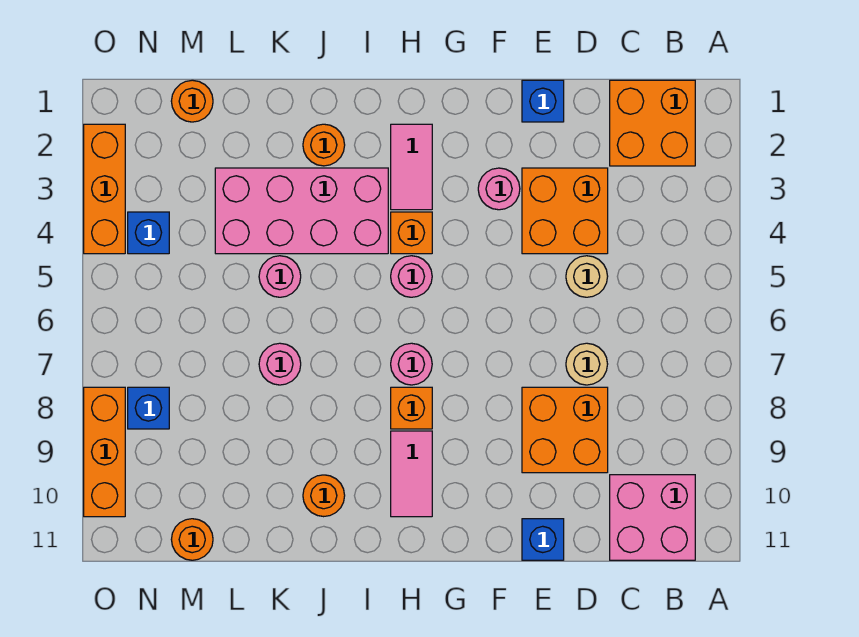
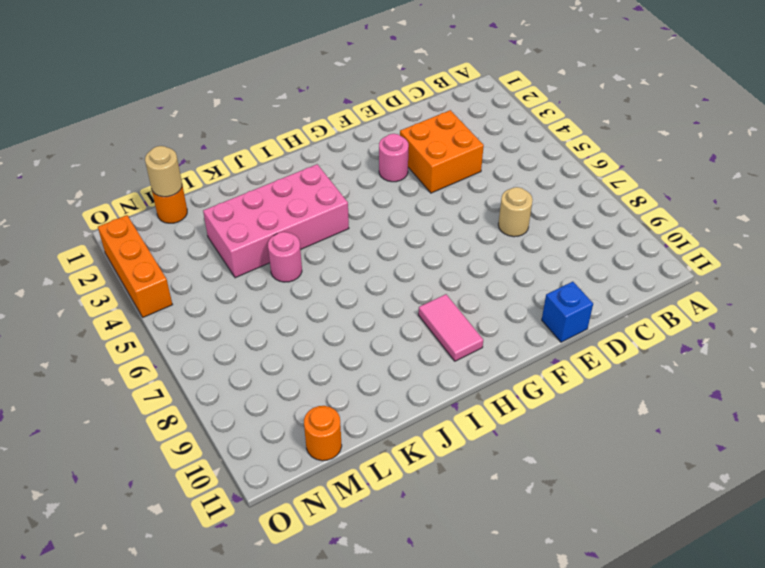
tan 1x1 round brick [145,146,182,197] -> tan 1x1 round brick moved to [566,256,608,297]
none -> orange 2x2 brick [610,80,695,166]
none -> pink 2x2 brick [610,475,695,560]
none -> orange 2x2 brick [522,387,608,473]

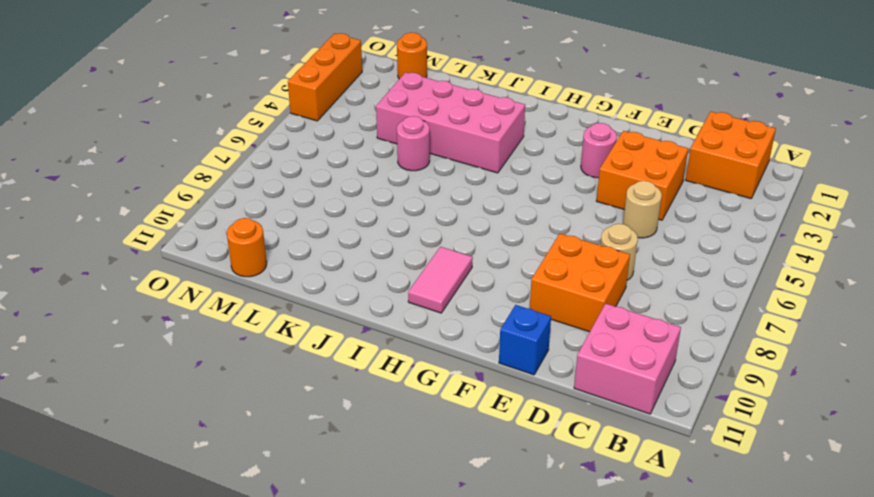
none -> blue 1x1 brick [522,80,564,122]
none -> pink 1x2 tile [391,124,432,210]
none -> orange 1x1 brick [391,212,432,254]

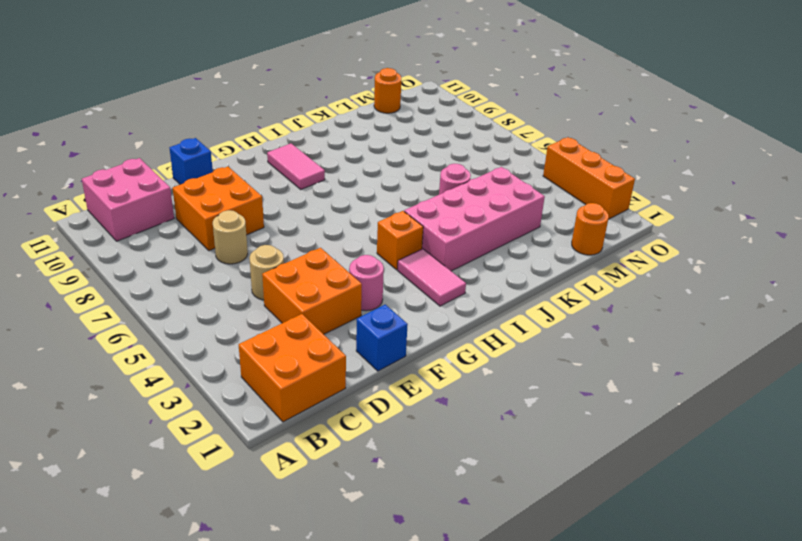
none -> pink 1x1 round brick [391,256,432,297]
none -> pink 1x1 round brick [391,343,432,385]
none -> orange 1x1 brick [391,387,432,429]

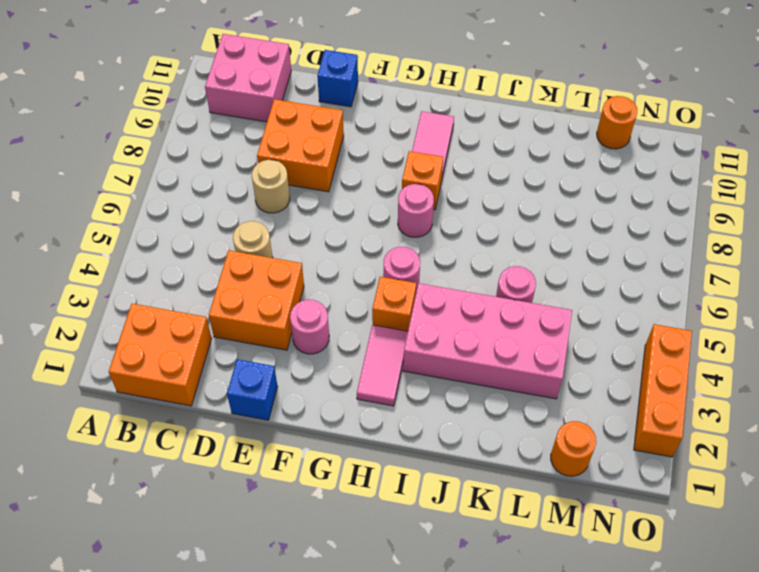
none -> orange 1x1 round brick [303,124,345,166]
none -> orange 1x1 round brick [303,475,345,517]
none -> pink 1x1 round brick [259,343,301,385]

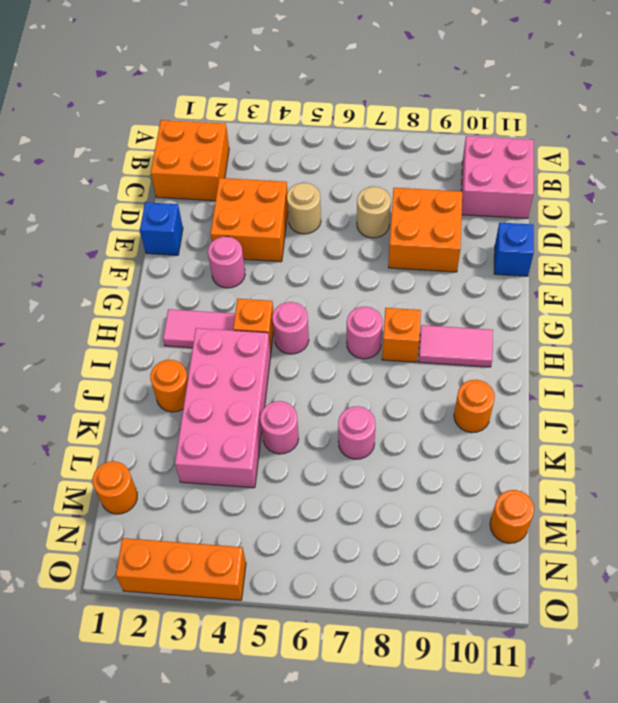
none -> blue 1x1 brick [128,212,169,254]
none -> blue 1x1 brick [128,387,169,429]
none -> orange 1x3 brick [84,387,125,517]

